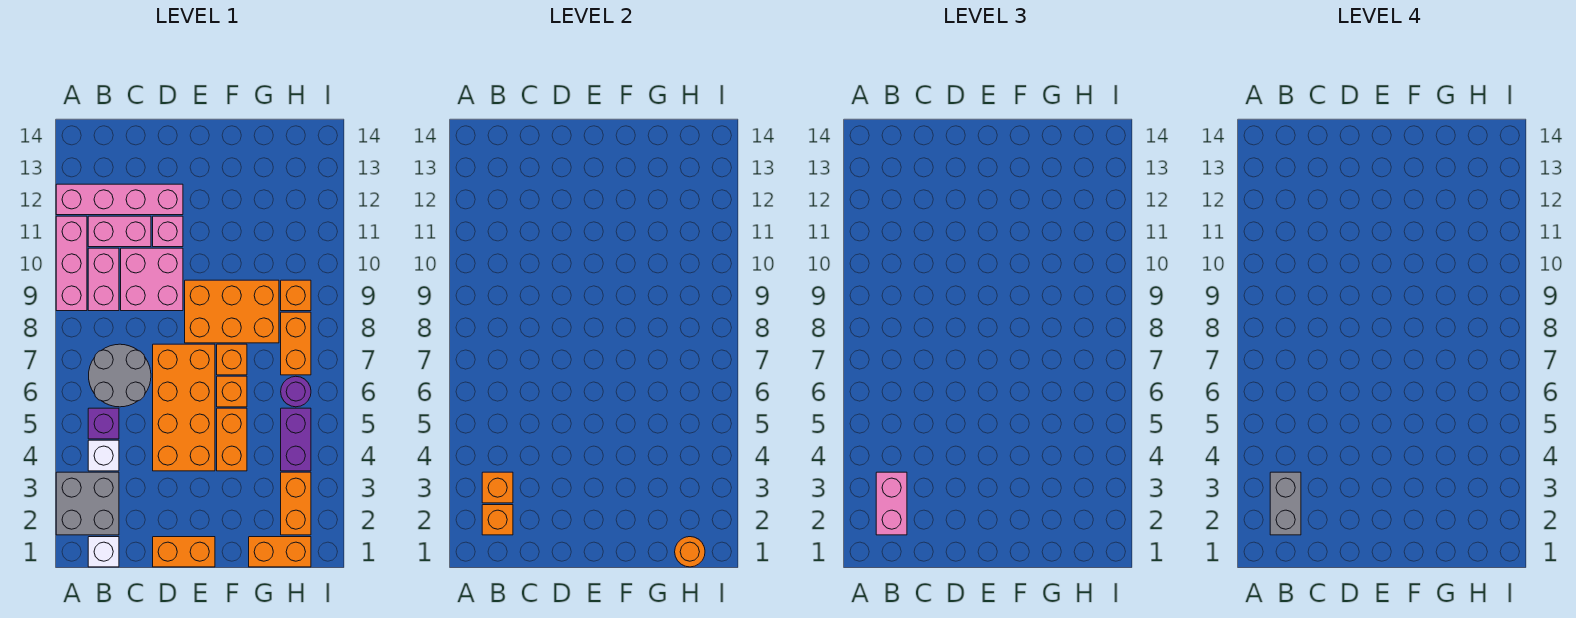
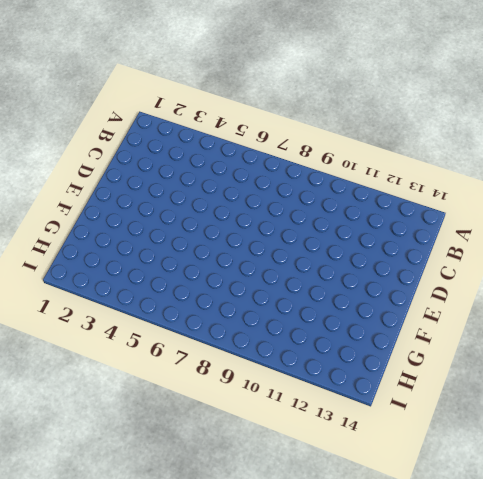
none -> grey 2x2 brick [56,472,119,535]
none -> pink 1x3 brick [56,216,87,311]
none -> pink 1x4 brick [56,184,183,215]

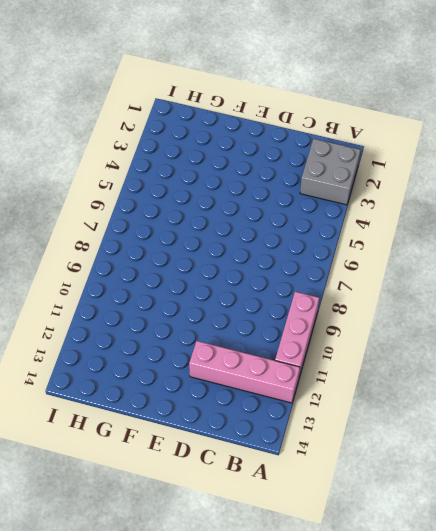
none -> white 1x1 brick [88,537,119,567]
none -> white 1x1 brick [88,440,119,471]
none -> purple 1x1 brick [88,408,119,439]

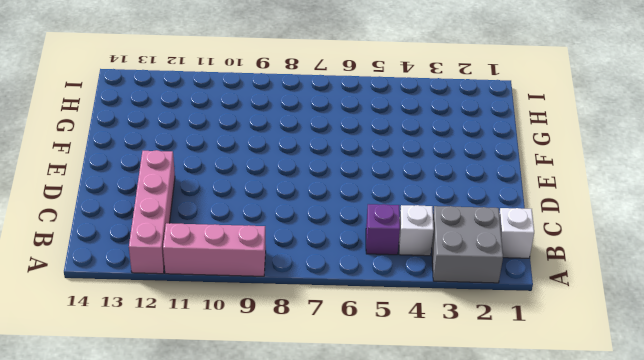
none -> grey 2x2 round brick [89,344,151,407]
none -> pink 1x2 brick [88,248,119,311]
none -> pink 1x2 brick [88,216,151,247]

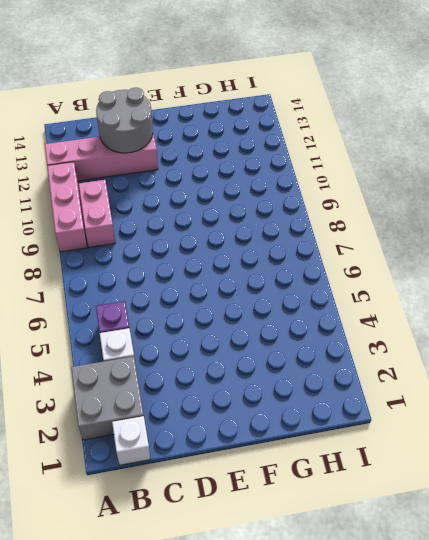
grey 2x2 round brick [96,88,153,153] -> grey 2x2 round brick moved to [89,344,151,407]
none -> pink 1x2 brick [88,216,151,247]
none -> pink 2x2 brick [121,248,183,311]
none -> orange 1x2 brick [153,537,215,567]

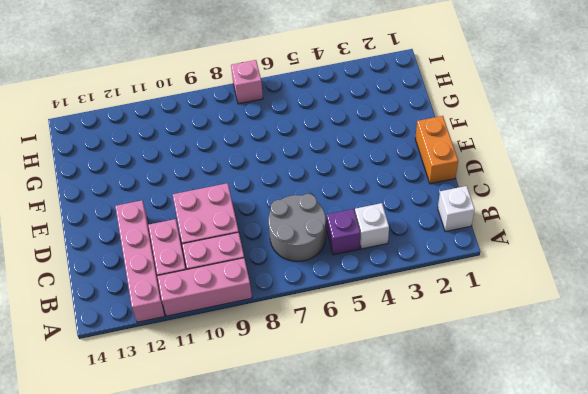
pink 1x1 brick [231,60,263,104] -> pink 1x1 brick moved to [153,216,183,247]
none -> grey 2x2 brick [56,472,119,535]
none -> orange 2x4 brick [153,344,215,471]
none -> orange 2x3 brick [185,280,279,343]

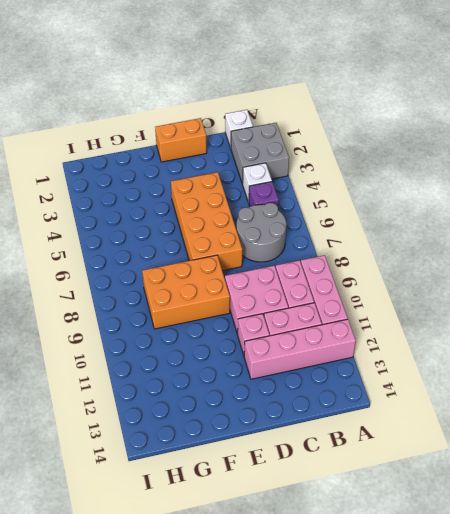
none -> orange 1x2 brick [217,408,247,471]
none -> orange 1x1 brick [217,376,247,407]
none -> orange 1x1 brick [217,344,247,375]

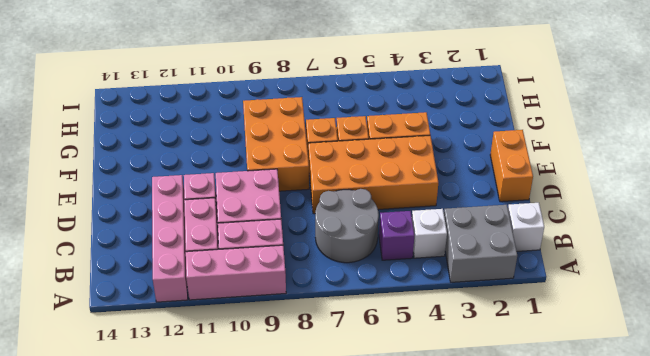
none -> orange 1x2 brick [249,537,311,567]
none -> orange 1x2 brick [281,472,311,535]
none -> purple 1x2 brick [281,408,311,471]

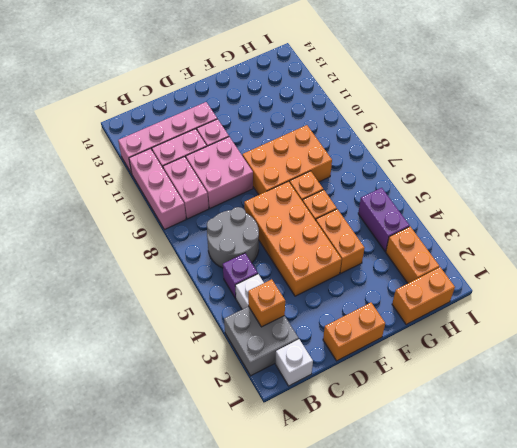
none -> purple 1x1 round brick [281,376,311,407]
none -> orange 1x2 brick [281,312,311,375]
none -> orange 1x1 brick [281,280,311,311]

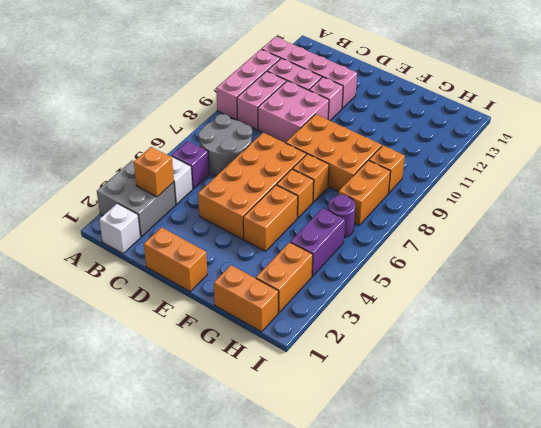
none -> orange 1x1 brick [482,505,513,535]
none -> orange 1x1 round brick [675,537,705,567]
none -> pink 1x2 brick [876,472,907,535]

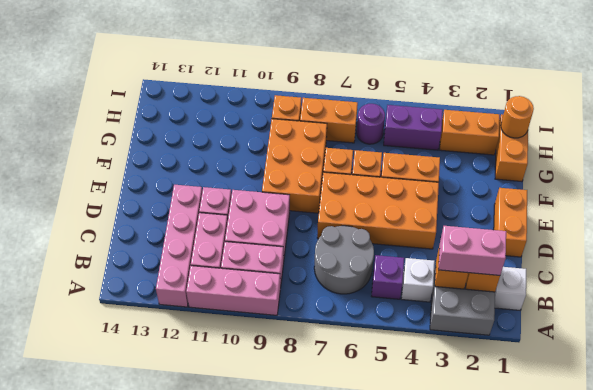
none -> grey 1x2 brick [1270,472,1301,535]

